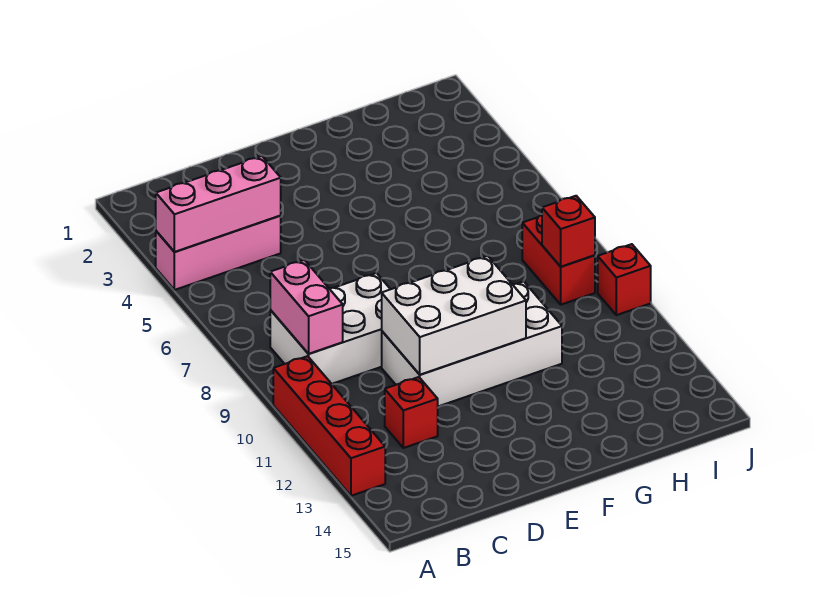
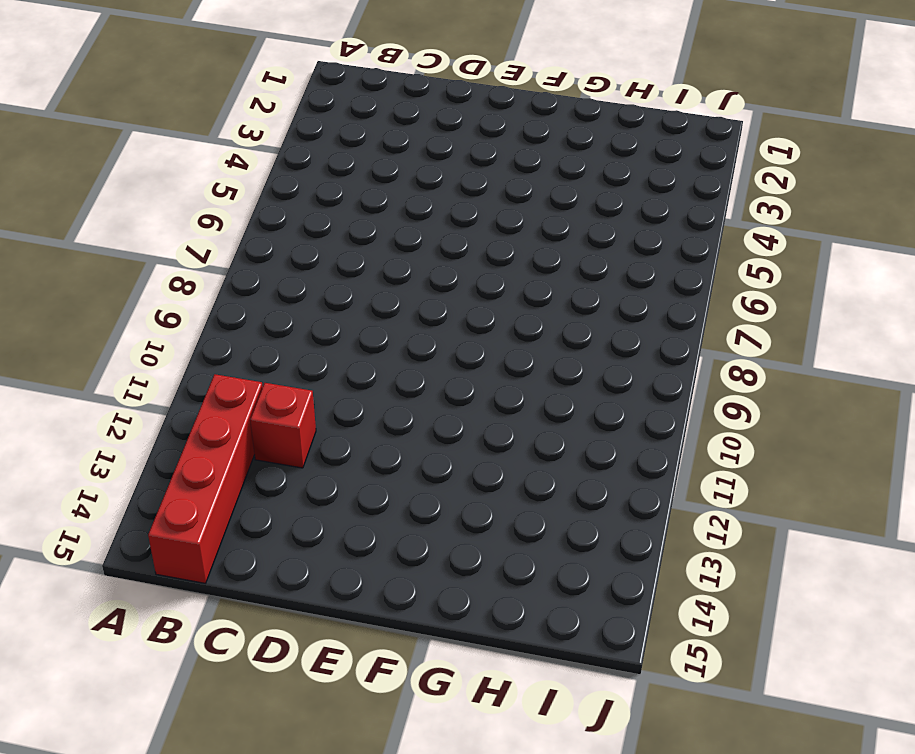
red 1x4 brick [148,374,263,583] -> red 1x4 brick moved to [273,356,385,496]
none -> pink 1x3 brick [156,216,281,290]
none -> white 2x3 brick [270,273,390,384]

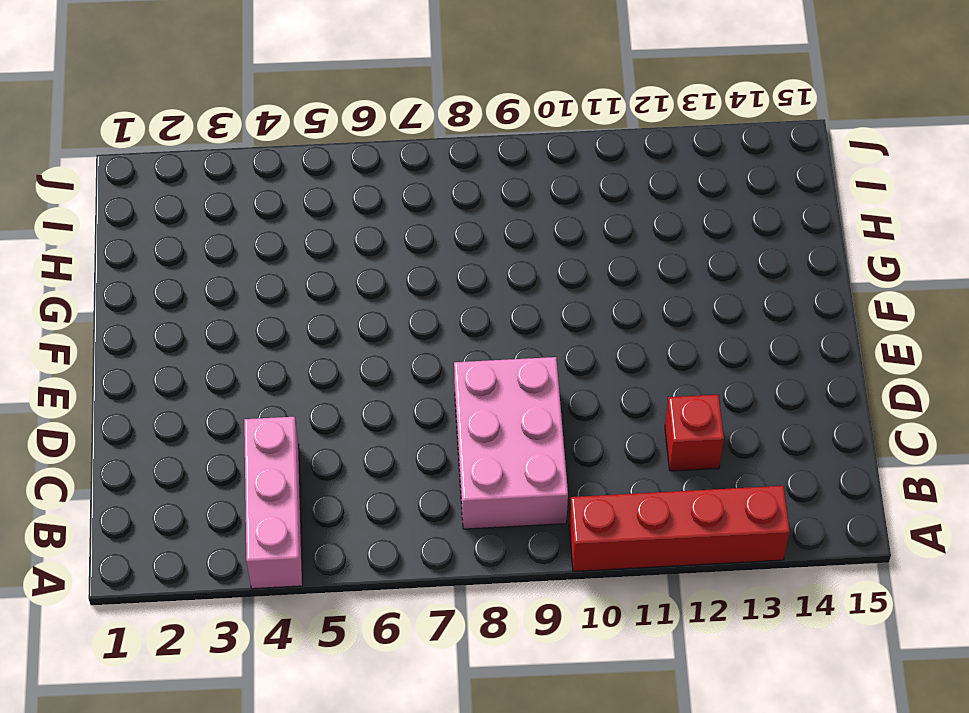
pink 2x3 brick [454,357,568,529] -> white 2x3 brick [270,273,390,384]
none -> white 2x4 brick [382,281,562,406]
none -> red 1x2 brick [522,215,595,305]

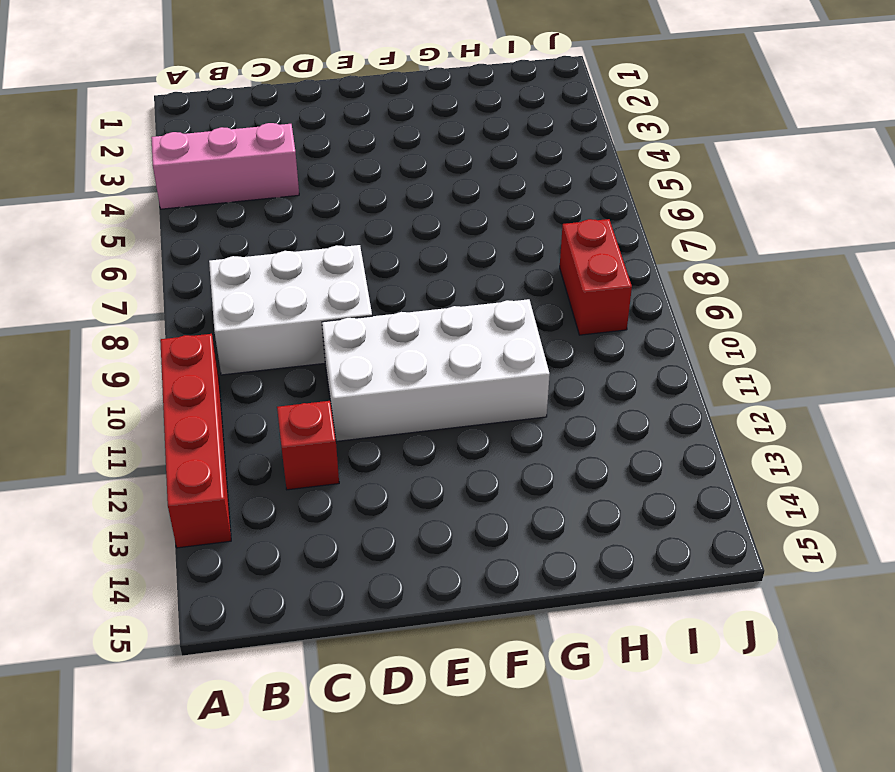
none -> red 1x1 brick [598,244,651,315]
none -> pink 1x3 brick [156,156,281,252]

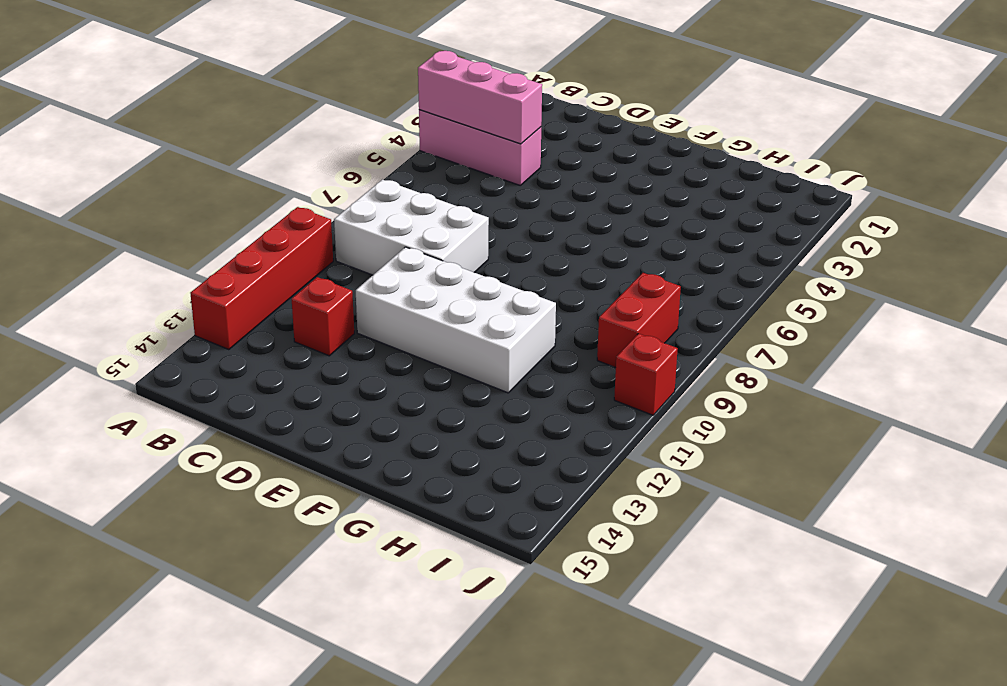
none -> pink 1x2 brick [270,260,343,354]
none -> white 2x3 brick [382,256,526,375]

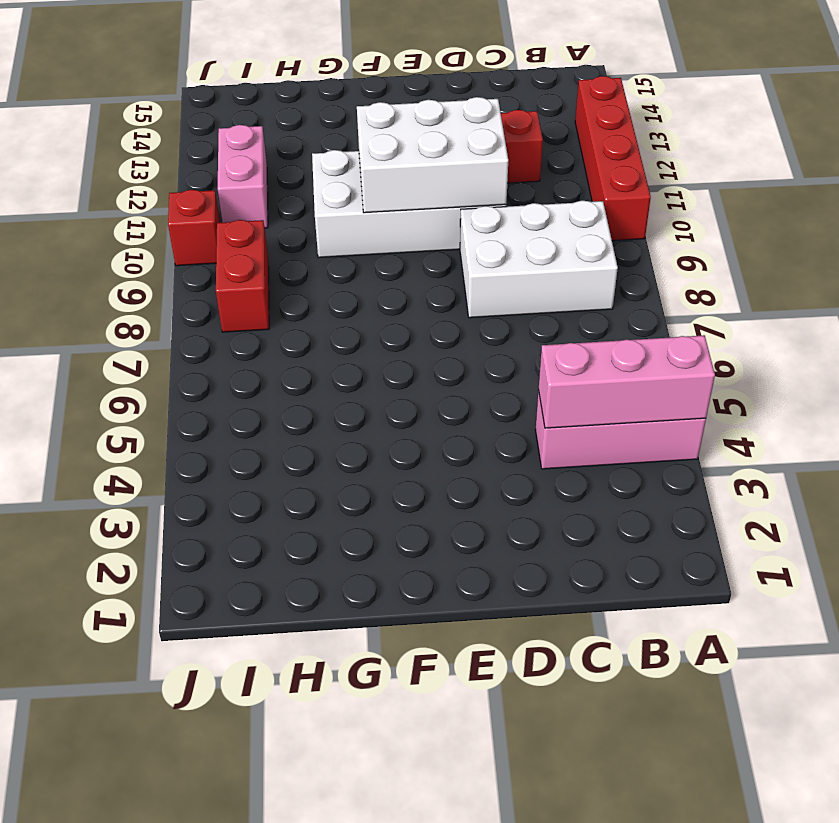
pink 1x2 brick [218,125,268,228] -> pink 1x2 brick moved to [270,260,343,354]
none -> red 1x1 brick [542,196,595,267]

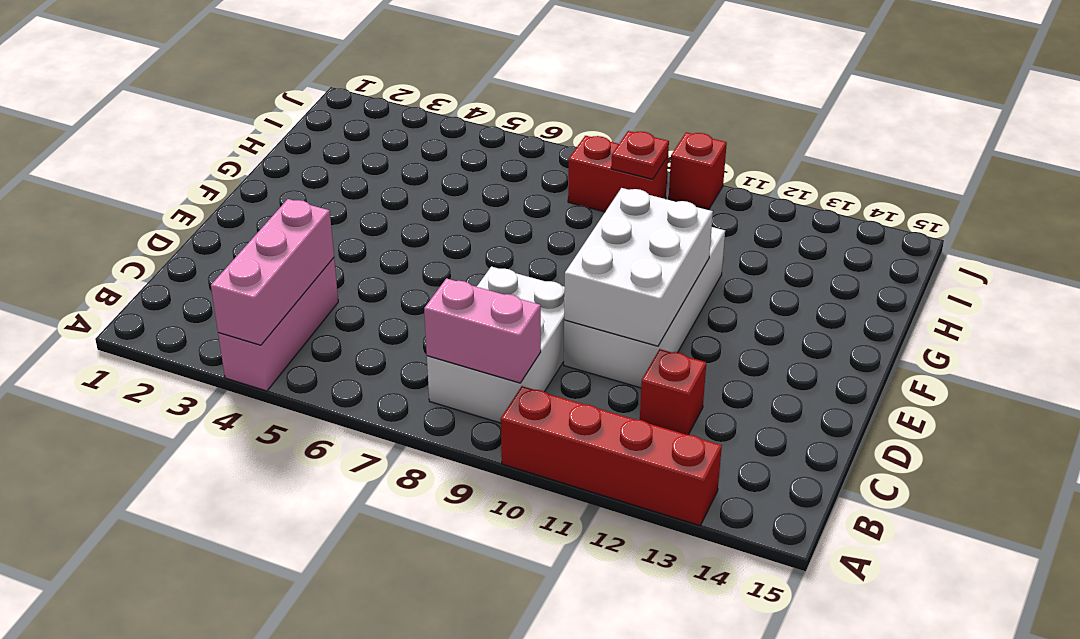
red 1x1 plate [611,131,669,179] -> red 1x1 brick [542,196,595,267]

